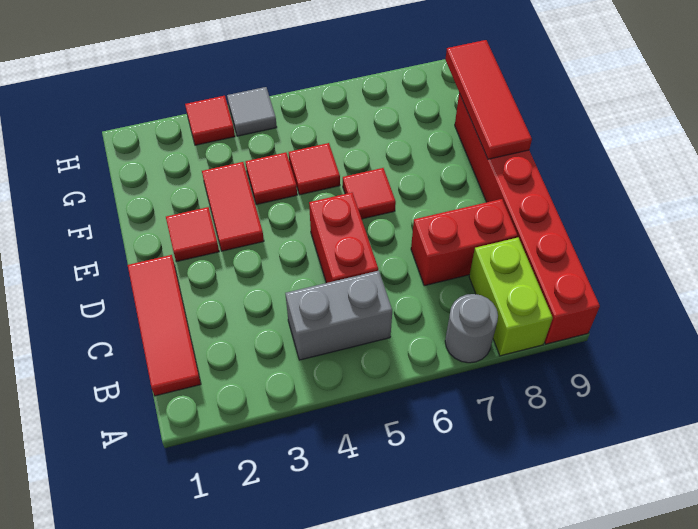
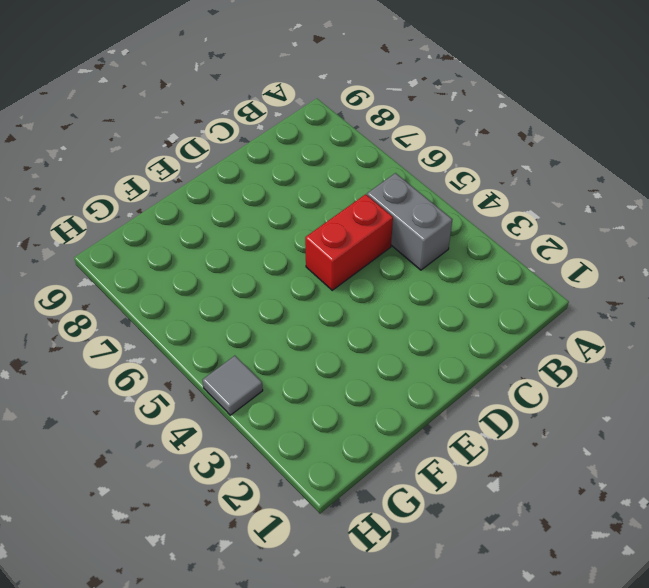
none -> grey 1x1 round brick [445,294,498,363]
none -> lime 1x2 brick [469,237,553,356]
none -> red 1x6 brick [455,93,600,344]

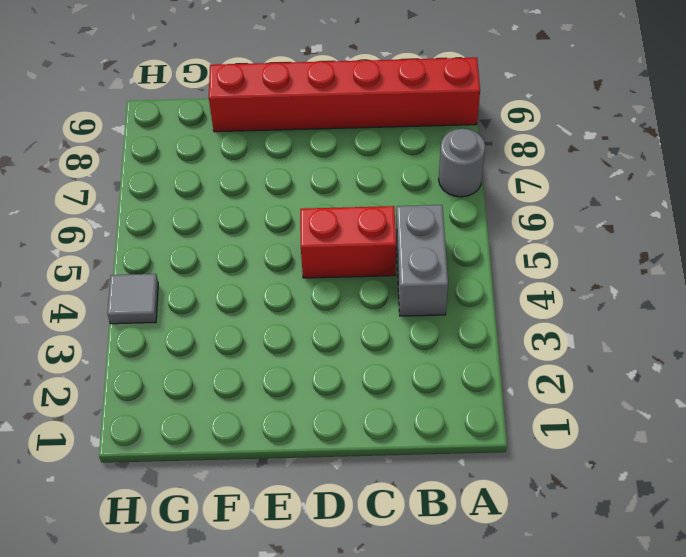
none -> lime 1x2 brick [469,237,553,356]
none -> red 1x3 tile [128,255,201,396]
none -> red 1x2 brick [411,199,518,286]

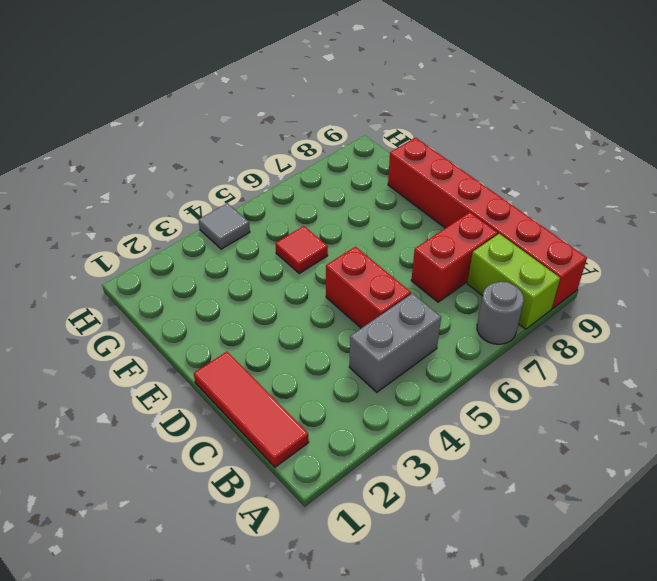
none -> red 1x1 tile [166,207,219,262]
none -> red 1x2 tile [202,162,264,251]
none -> red 1x1 tile [343,168,396,219]

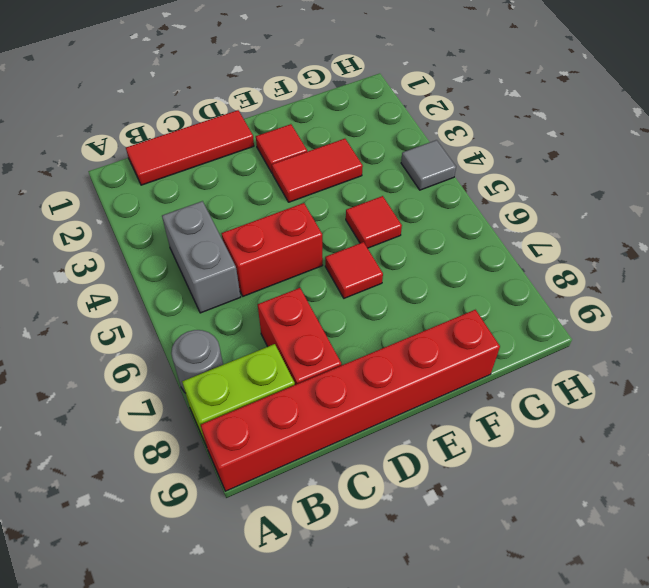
none -> red 1x1 tile [246,152,297,205]
none -> red 1x1 tile [185,96,235,145]
none -> red 1x3 tile [445,40,532,159]

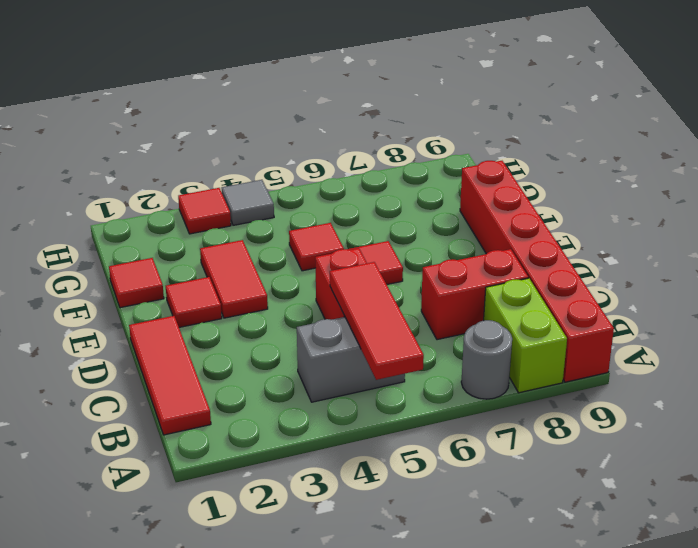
red 1x3 tile [330,262,424,380] -> red 1x3 tile moved to [445,40,532,159]
red 1x1 tile [109,258,164,308] -> red 1x1 tile moved to [246,152,297,205]

